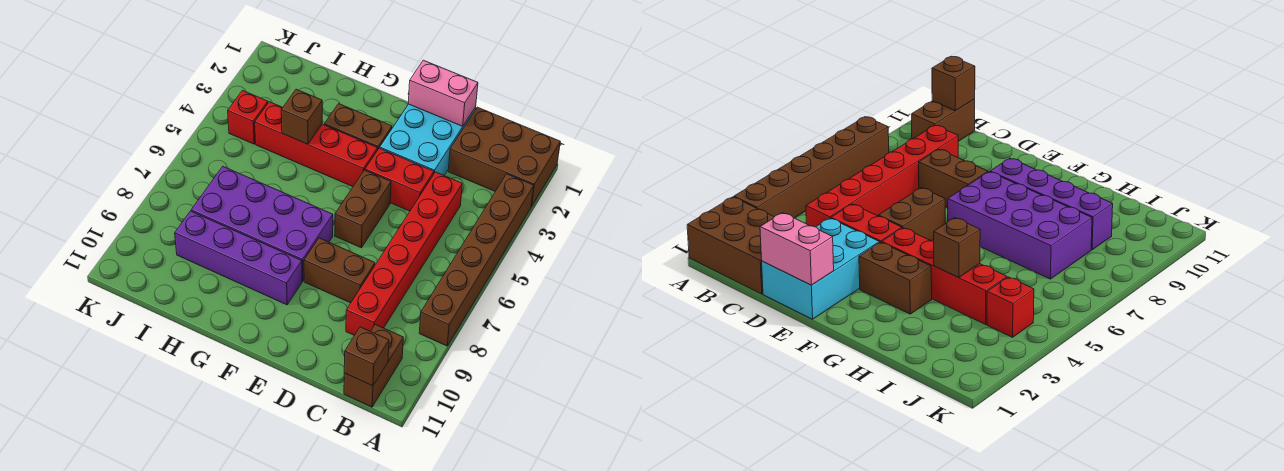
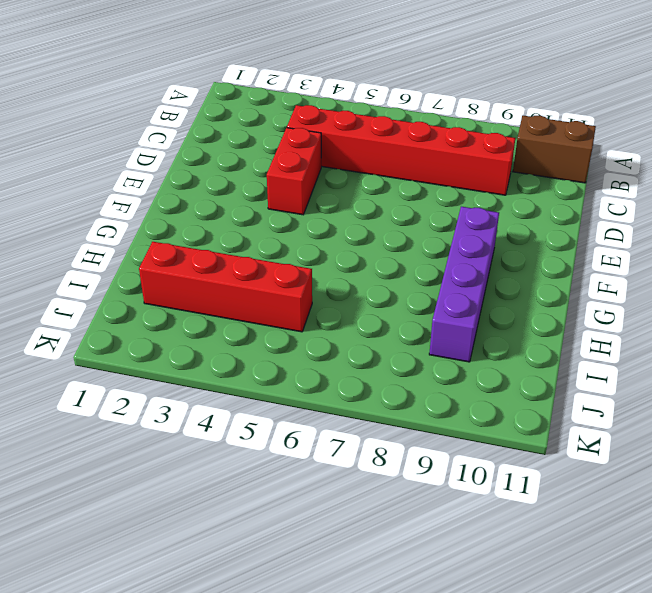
red 1x4 brick [139,242,312,332] -> red 1x4 brick turned to [255,102,378,187]
none -> brown 2x3 brick [448,107,560,206]
none -> brown 1x6 brick [419,174,534,346]
none -> cyan 2x3 brick [380,104,476,175]

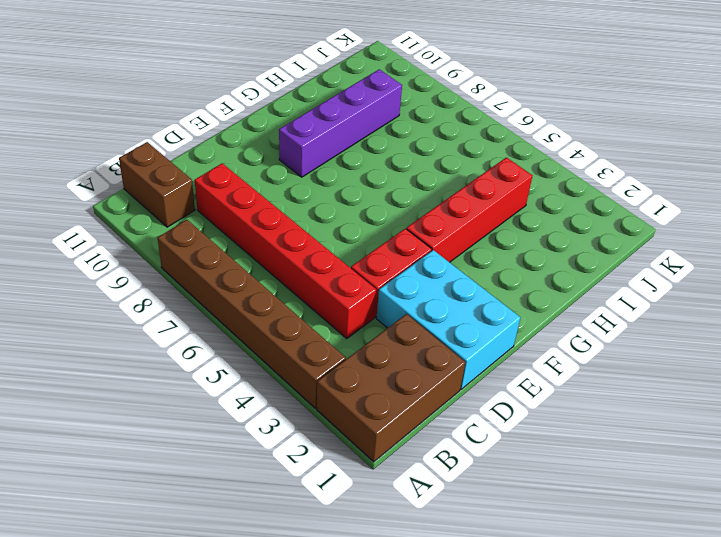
none -> brown 1x2 brick [304,238,375,303]
none -> brown 1x2 brick [335,170,391,248]
none -> brown 1x2 brick [324,104,392,149]

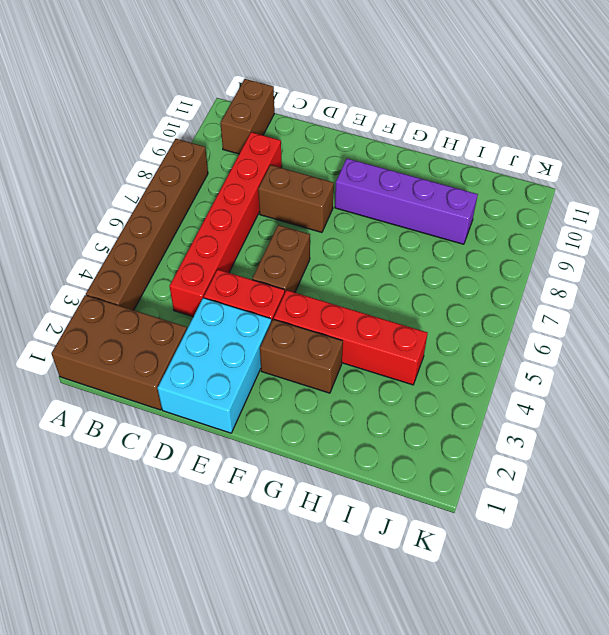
none -> purple 2x4 brick [191,167,333,281]
none -> red 1x1 brick [228,91,268,144]
none -> brown 1x1 brick [344,327,389,386]

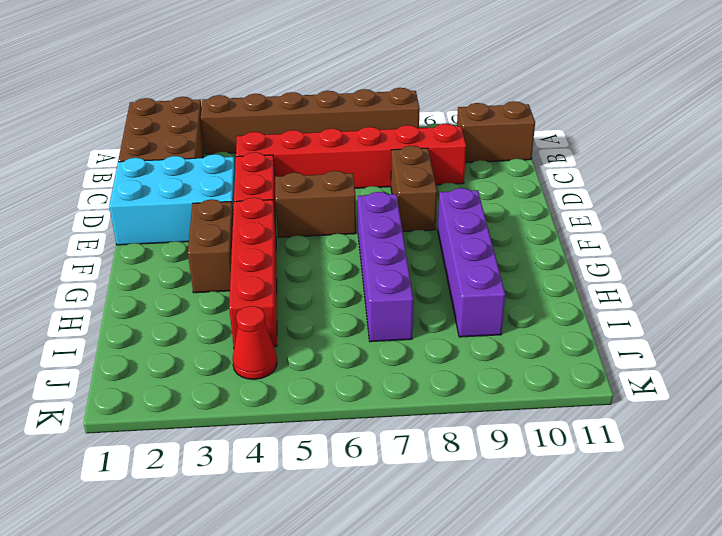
purple 1x4 brick [358,192,413,342] -> purple 2x4 brick [191,167,333,281]
red 1x1 cone [232,306,277,379] -> red 1x1 brick [228,91,268,144]
none -> brown 1x1 brick [344,327,389,386]
none -> pink 1x2 brick [408,60,478,126]
none -> brown 1x1 brick [281,89,322,144]

